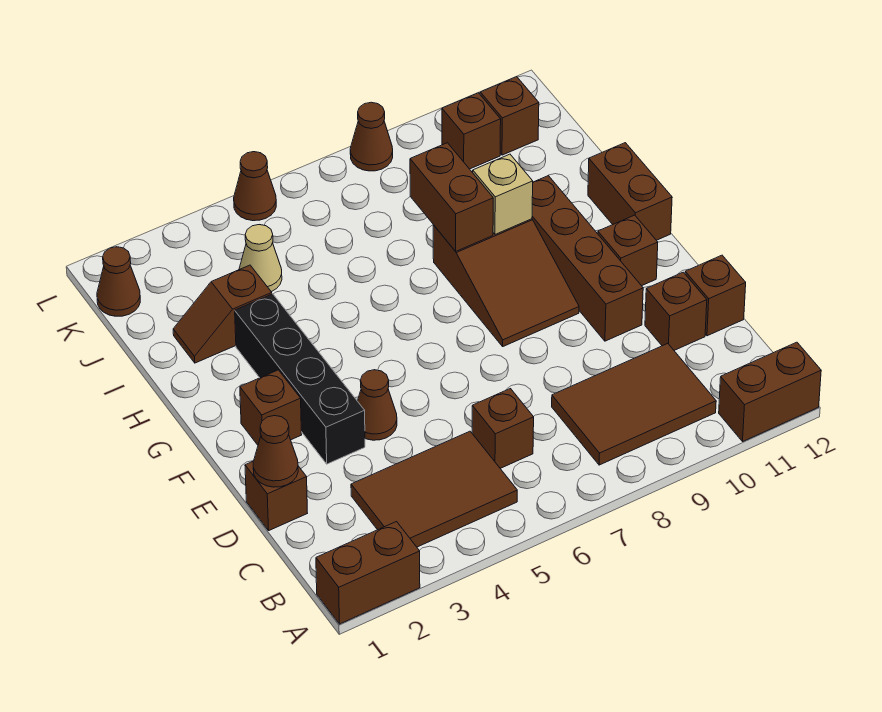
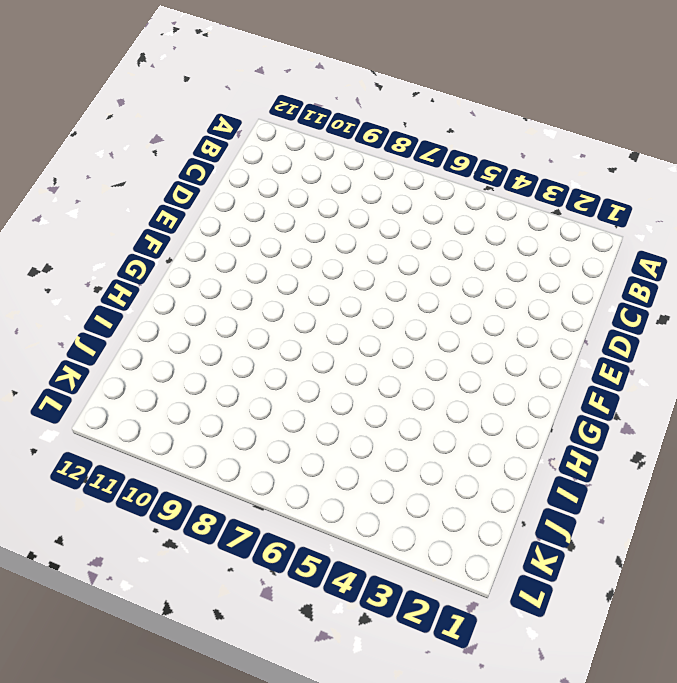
none -> brown 1x2 brick [316,522,420,624]
none -> brown 1x2 brick [719,342,821,441]
none -> brown 2x3 tile [351,431,517,547]

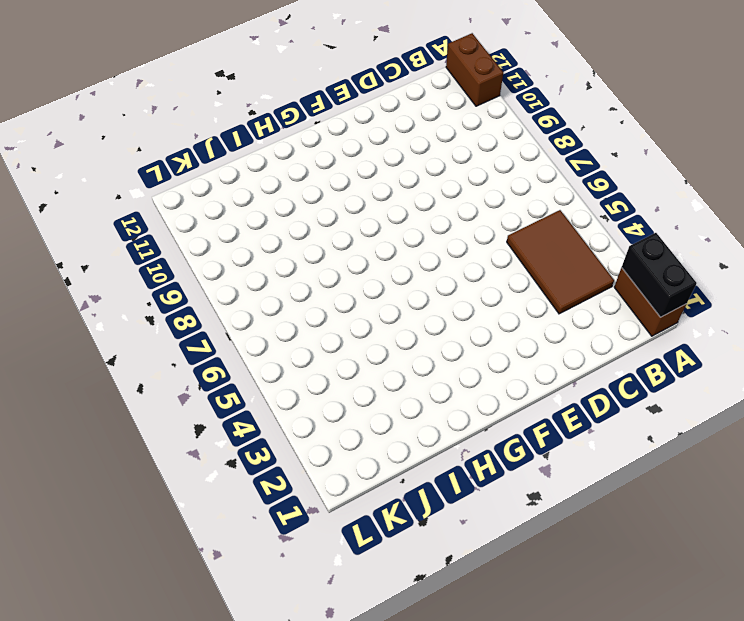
black 1x2 brick [622,233,696,317] -> none
none -> brown 2x3 tile [552,344,716,465]
none -> brown 1x1 brick [472,389,534,468]
none -> brown 1x1 brick [245,462,307,530]

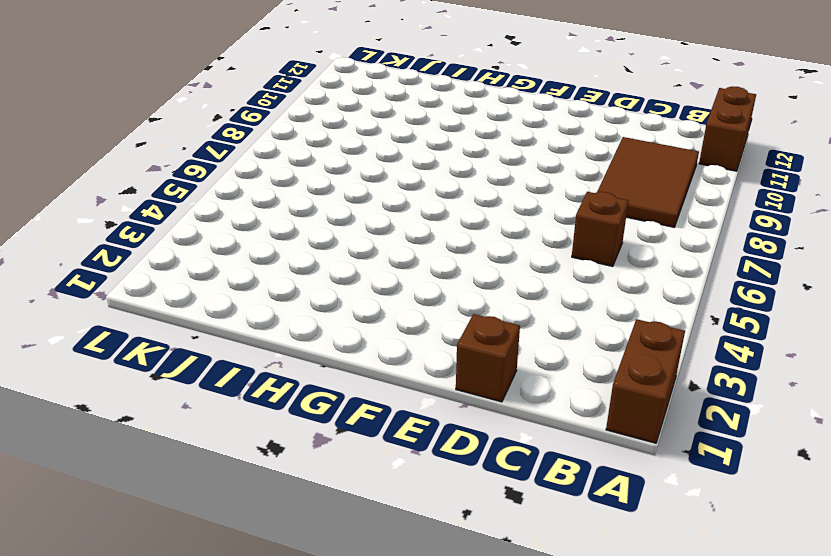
none -> brown 2x3 tile [351,431,517,547]
none -> brown 1x1 brick [645,272,707,350]
none -> brown 1x1 brick [685,255,746,336]

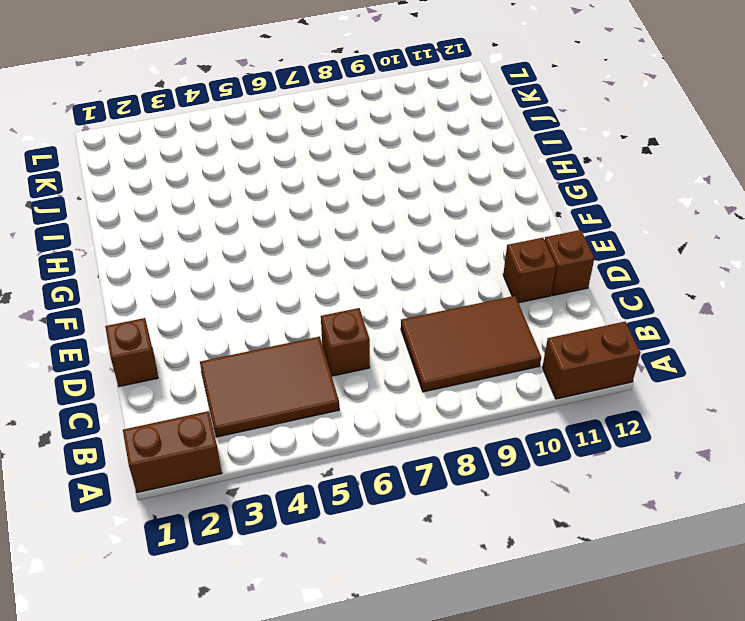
none -> black 1x4 brick [235,294,365,464]
none -> brown 1x1 cone [358,370,397,440]
none -> brown 1x4 brick [532,176,643,341]

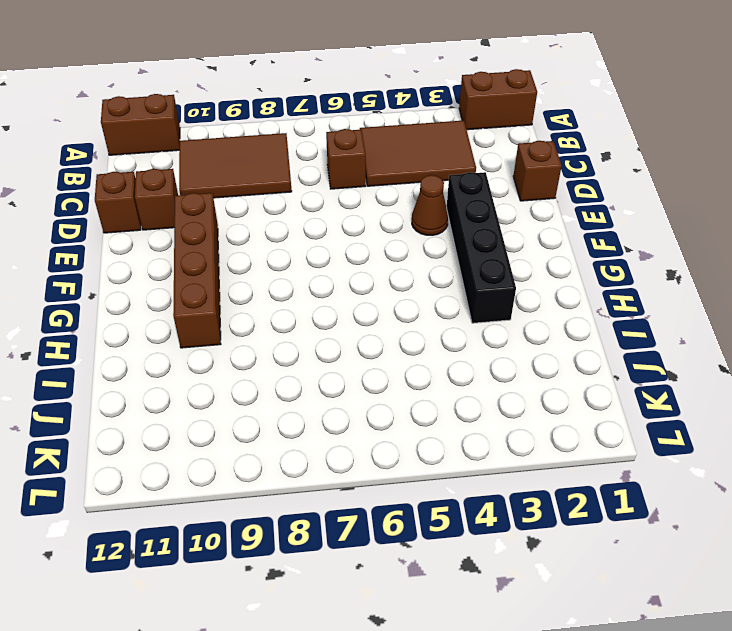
none -> brown 1x1 brick [240,370,302,445]
none -> brown 2x3 slope [433,219,579,346]
none -> brown 1x1 brick [598,215,658,286]

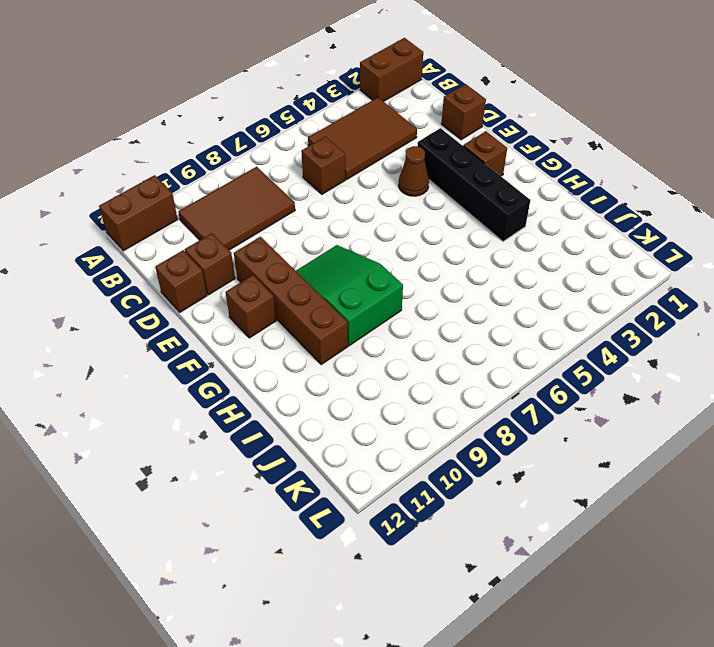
green 2x3 slope [296,245,403,346] -> brown 2x3 slope [433,219,579,346]
none -> brown 1x2 brick [588,143,672,240]
none -> brown 1x2 slope [173,265,272,363]
none -> tan 1x1 cone [239,225,282,292]

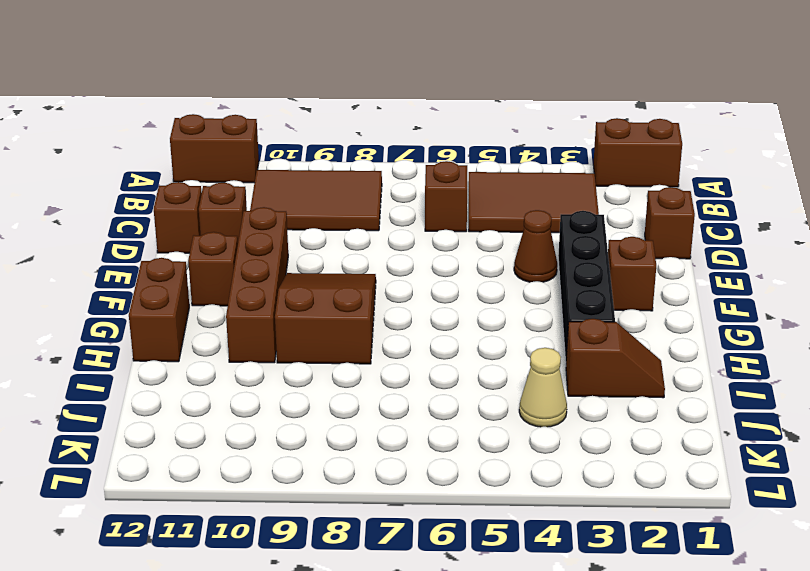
none -> brown 1x1 cone [97,247,140,316]
none -> brown 1x1 brick [442,93,501,169]
none -> brown 1x1 brick [480,77,539,155]

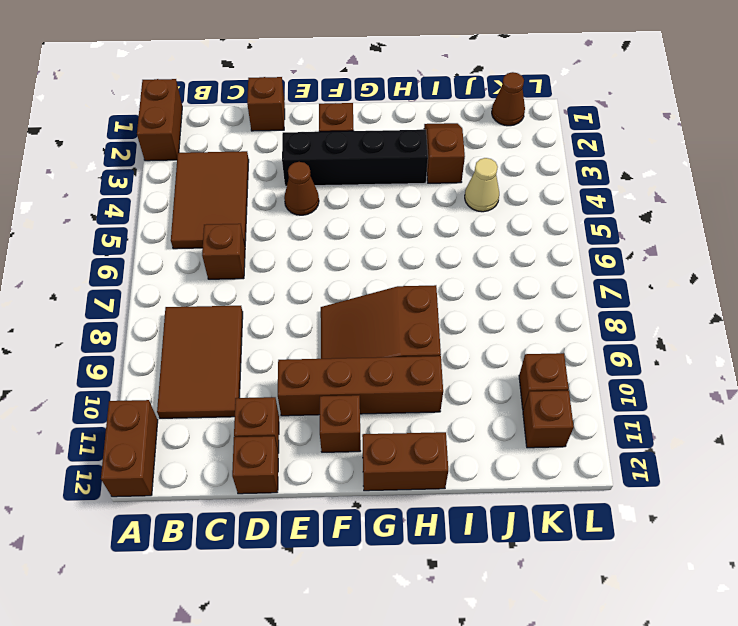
none -> brown 1x1 cone [234,152,276,221]
none -> brown 1x1 cone [350,102,393,171]
none -> brown 1x1 cone [253,416,298,487]

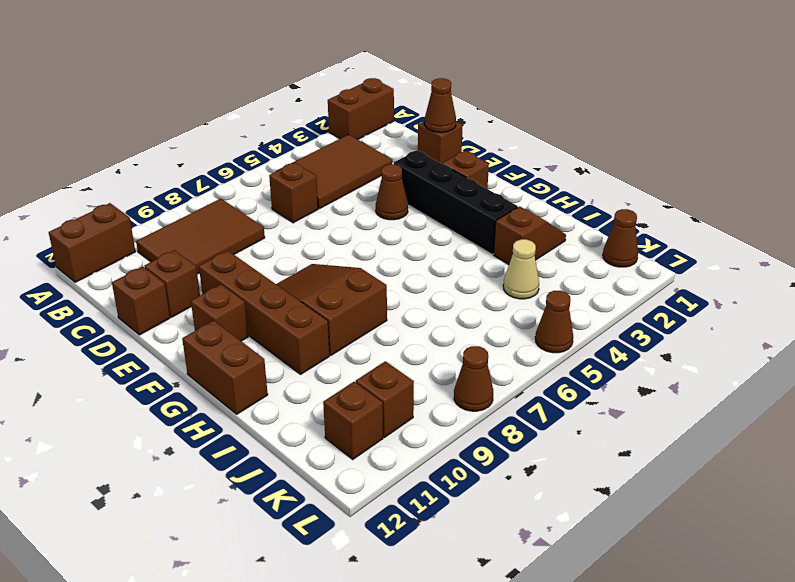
none -> brown 1x2 brick [410,143,493,251]
none -> tan 1x1 brick [473,154,533,234]

